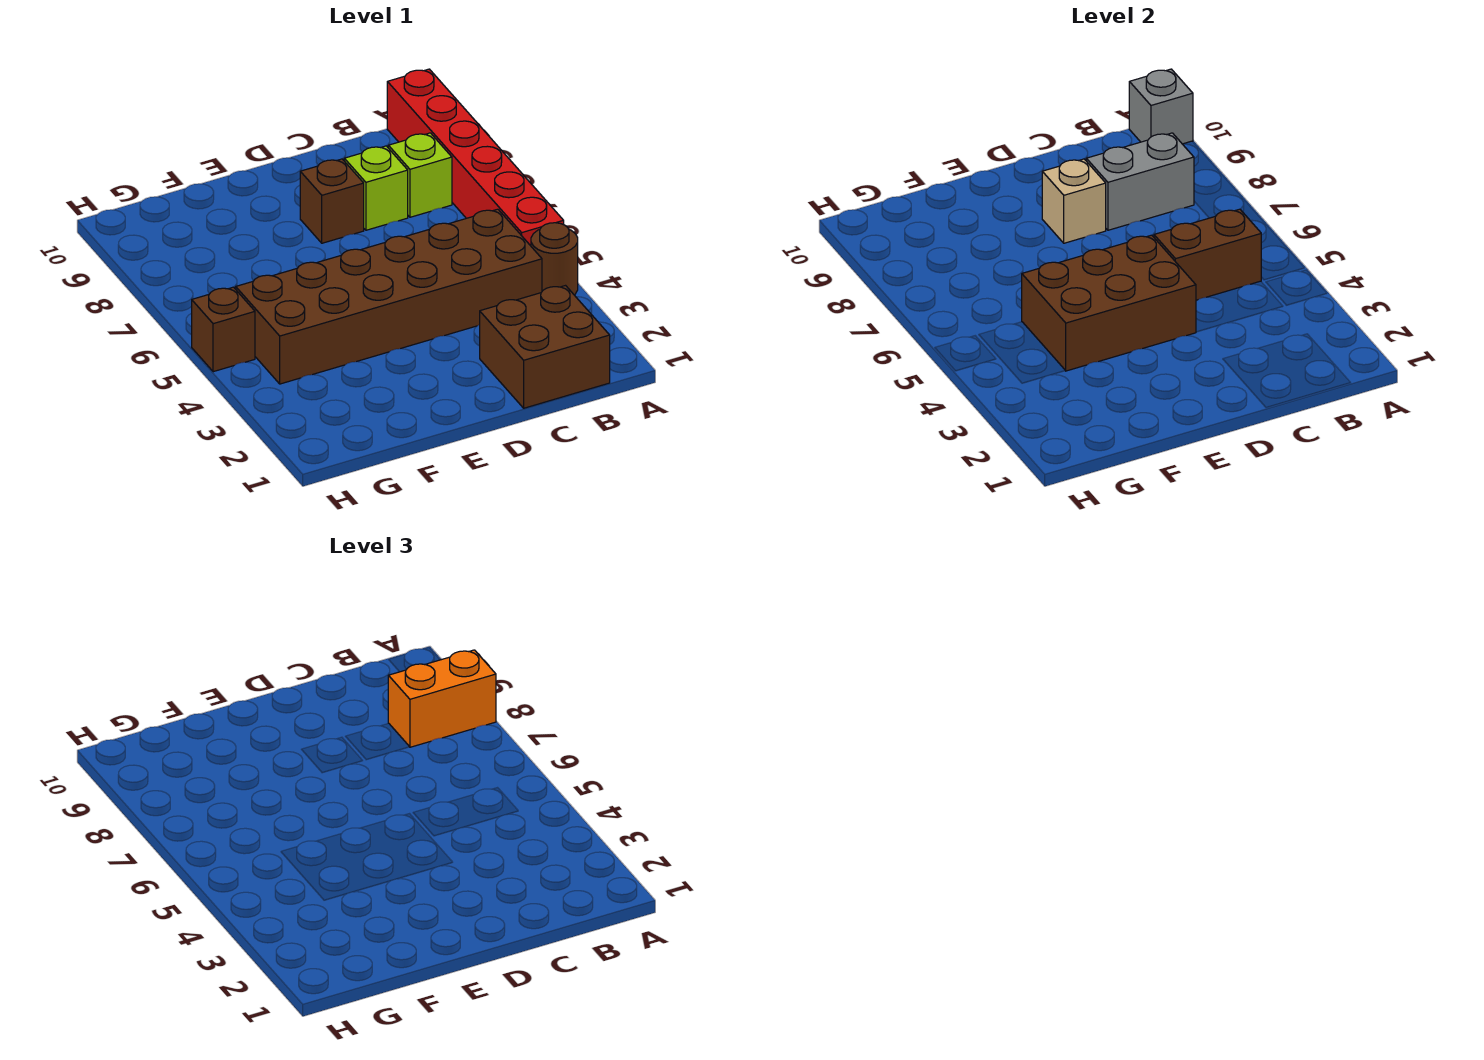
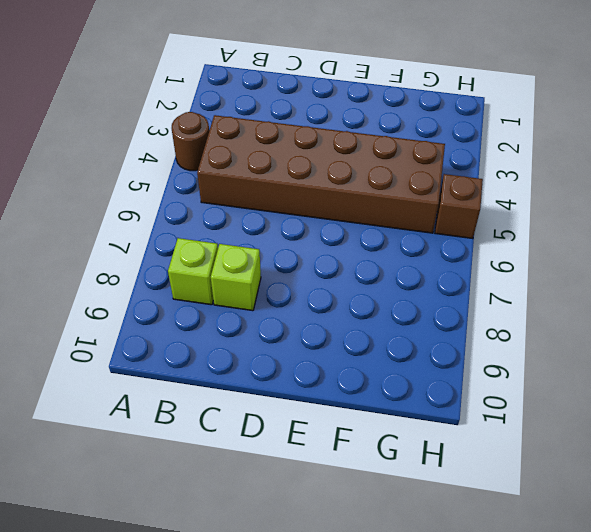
none -> red 1x6 brick [387,69,564,246]
none -> brown 2x2 brick [480,286,610,408]
none -> brown 1x1 brick [300,159,364,243]

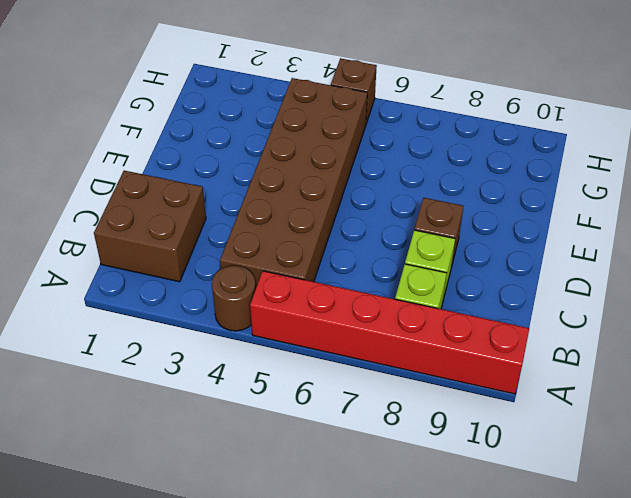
none -> grey 1x1 brick [1129,69,1193,144]
none -> brown 1x2 brick [1154,209,1261,300]
none -> grey 1x2 brick [1086,133,1194,230]

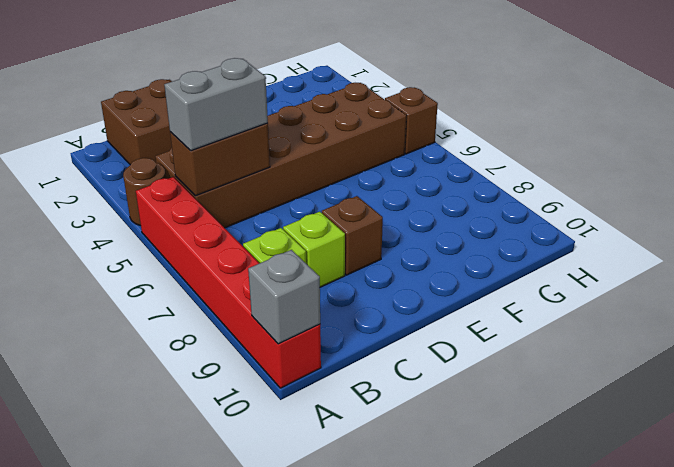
grey 1x2 brick [164,58,268,151] -> grey 1x2 brick moved to [1086,133,1194,230]
none -> brown 2x3 brick [1022,235,1196,371]
none -> tan 1x1 brick [1042,159,1106,243]
none -> orange 1x2 brick [388,650,496,747]

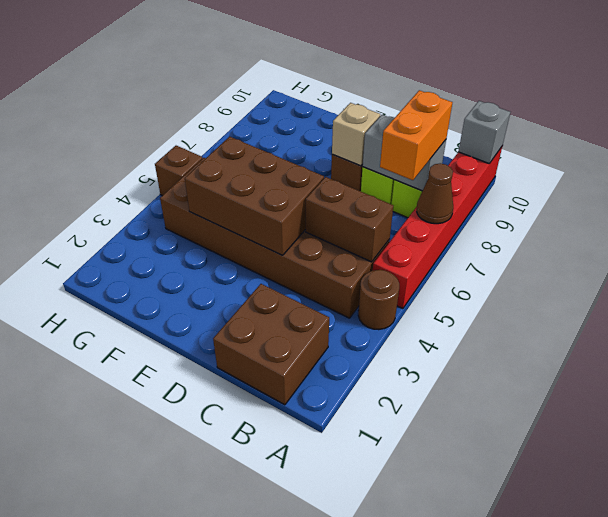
brown 1x1 cone [417,163,453,224] -> none
orange 1x2 brick [380,90,452,180] -> orange 1x2 brick turned to [388,650,496,747]

